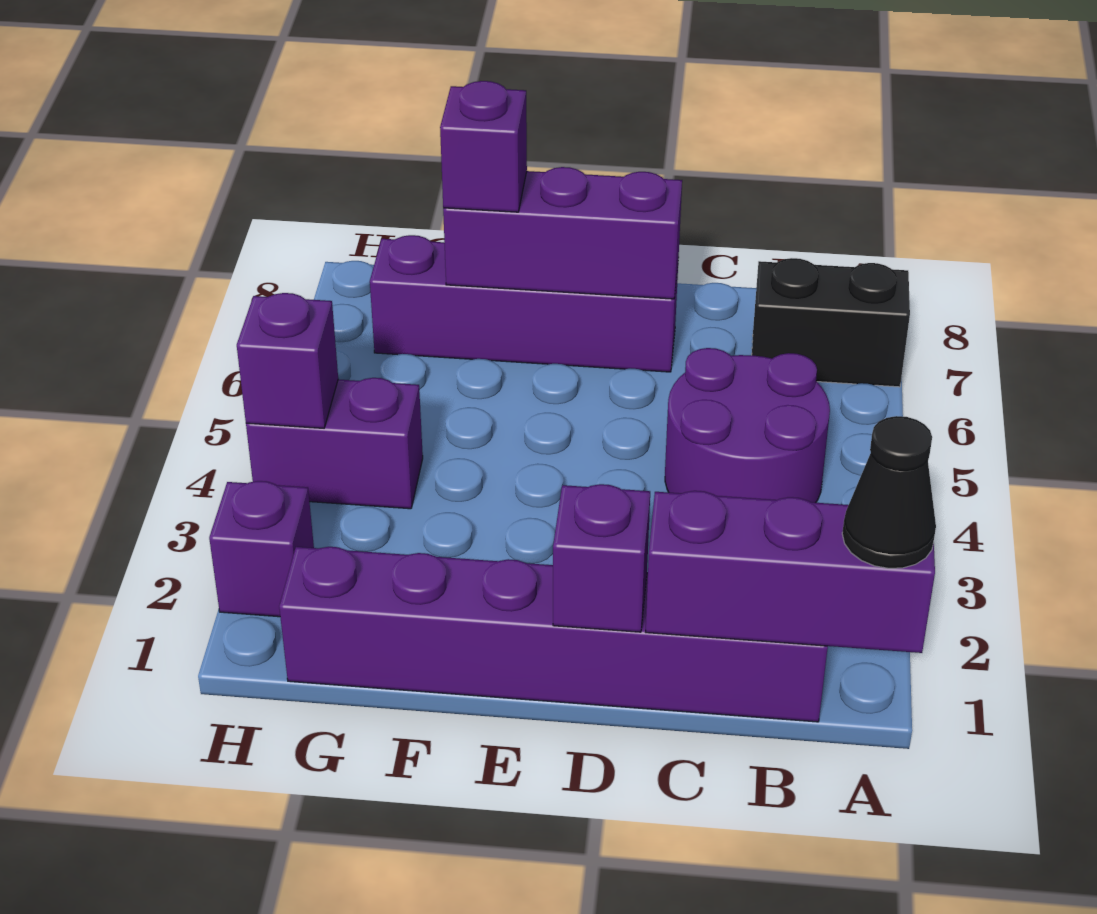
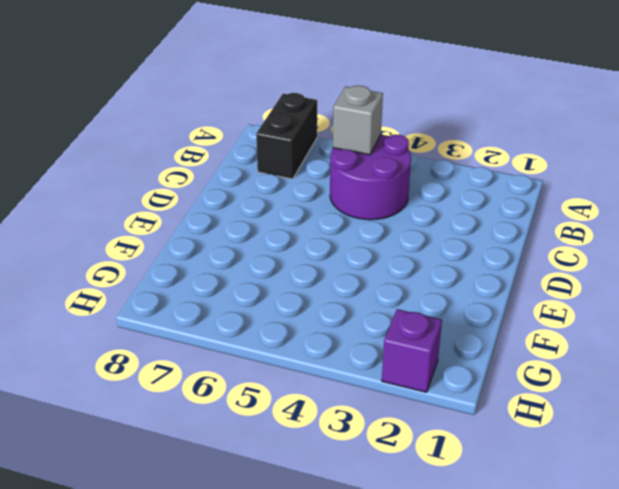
grey 1x1 brick [333,86,383,155] -> none
none -> purple 1x6 brick [279,547,828,722]
none -> purple 1x4 brick [370,235,679,372]
none -> purple 1x2 brick [246,378,423,509]

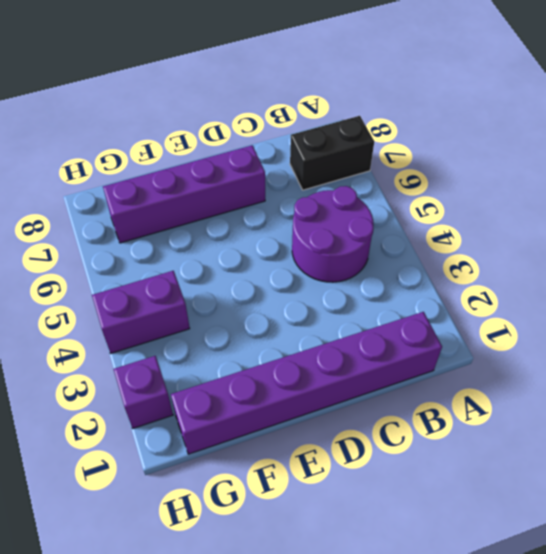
none -> purple 1x3 brick [646,491,935,653]
none -> purple 1x1 brick [553,484,650,632]
none -> purple 1x3 brick [443,167,682,299]

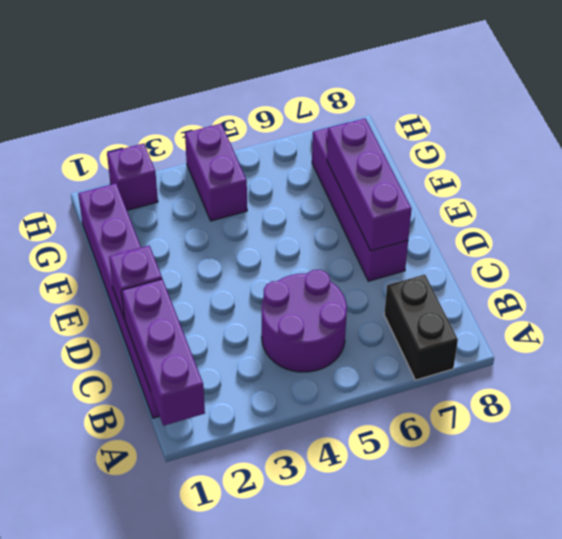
none -> purple 1x1 brick [237,293,338,428]
none -> black 1x1 cone [842,416,936,568]
none -> purple 1x1 brick [440,81,527,212]

